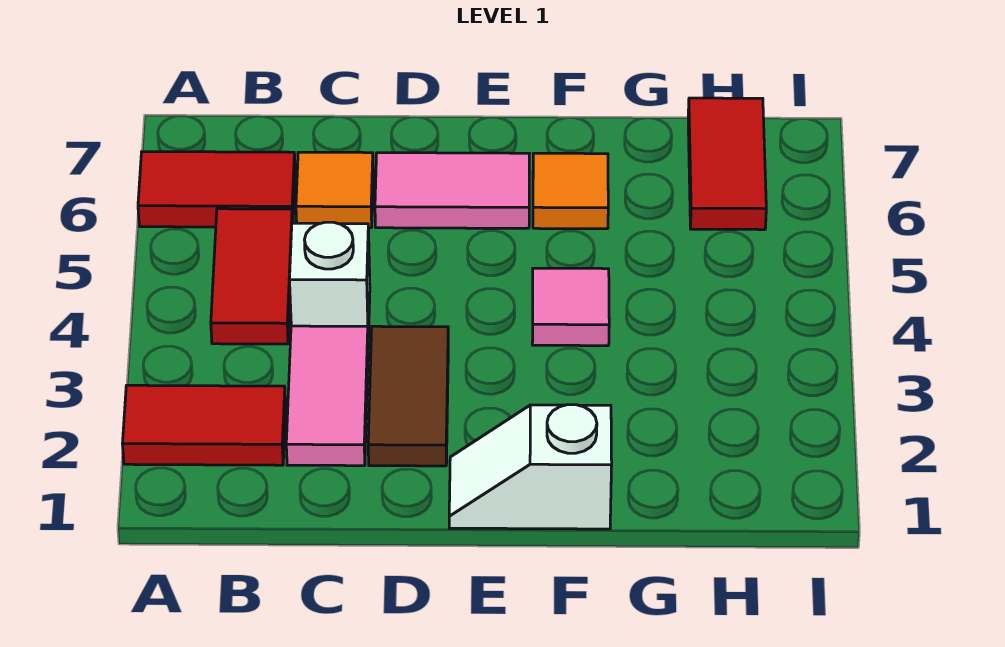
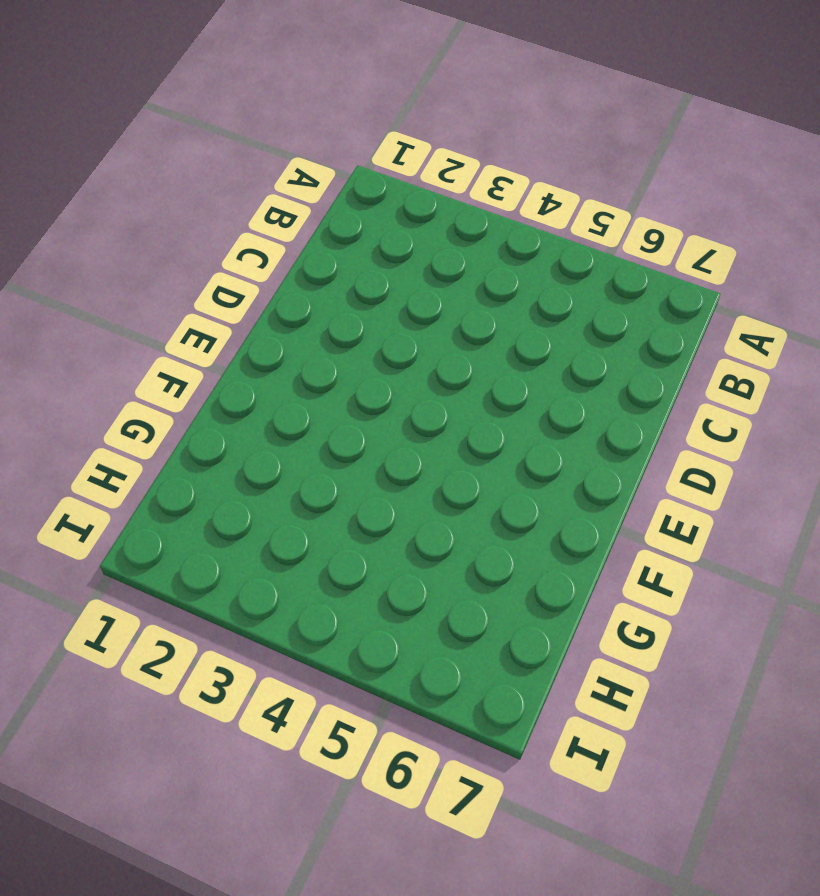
none -> red 1x2 tile [122,385,286,465]
none -> red 1x2 tile [138,152,295,227]
none -> red 1x2 tile [211,209,293,344]

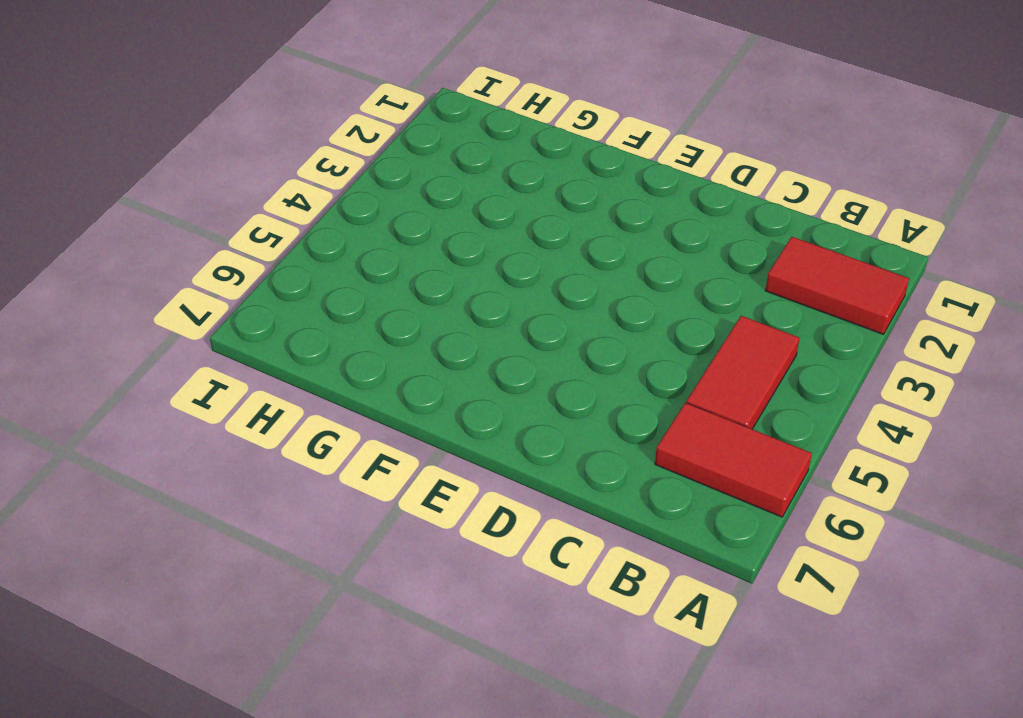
none -> pink 1x2 tile [286,326,368,466]
none -> white 1x1 brick [290,222,370,338]
none -> orange 1x1 tile [296,152,373,228]

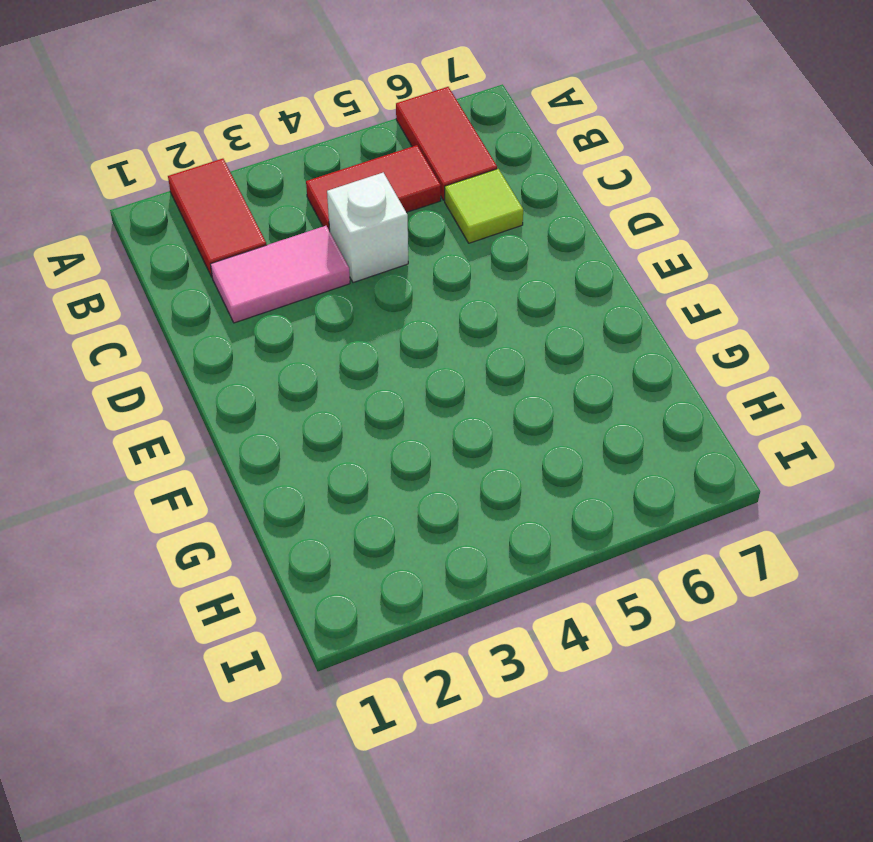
lime 1x1 tile [445,169,523,243] -> orange 1x1 tile [296,152,373,228]
none -> brown 1x2 tile [368,326,448,466]
none -> pink 1x2 tile [375,153,529,228]
none -> white 1x2 slope [449,405,612,529]

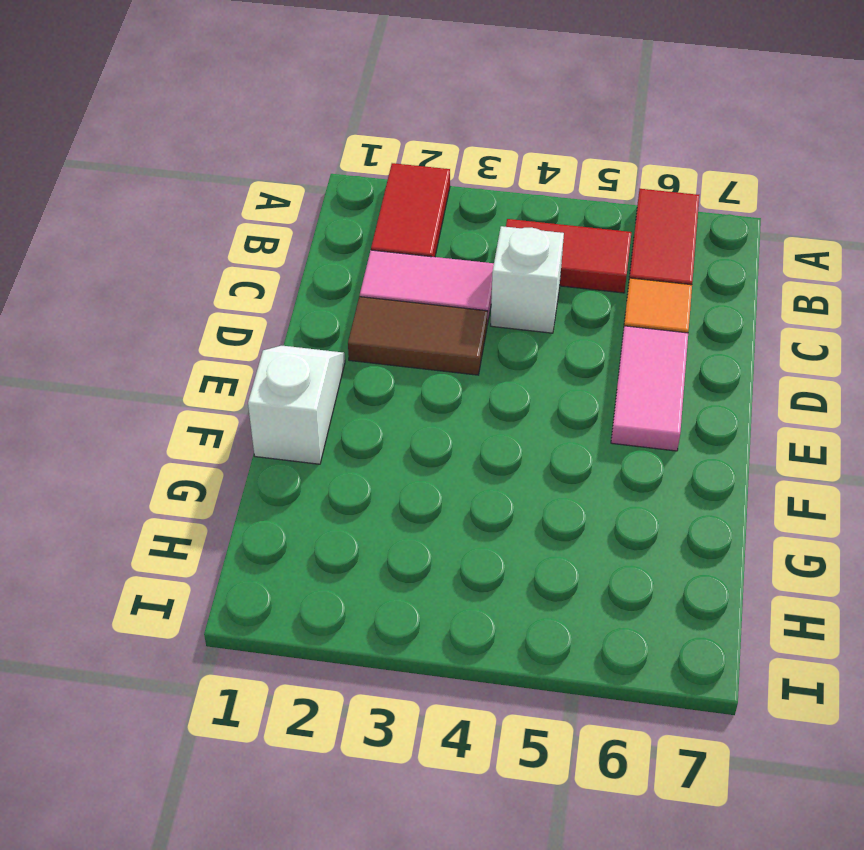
none -> pink 1x1 tile [532,268,609,346]
none -> orange 1x1 tile [533,153,608,229]
none -> red 1x2 tile [688,98,766,230]

